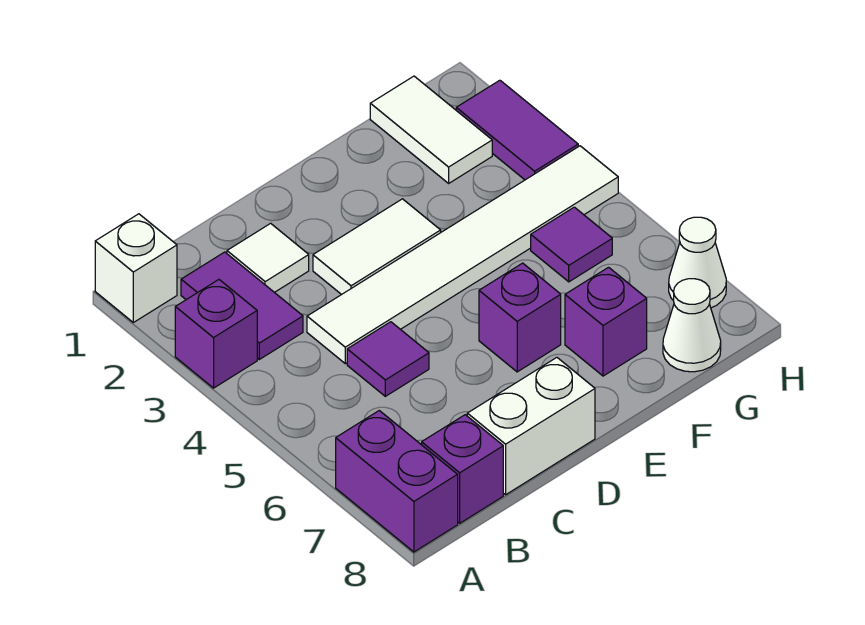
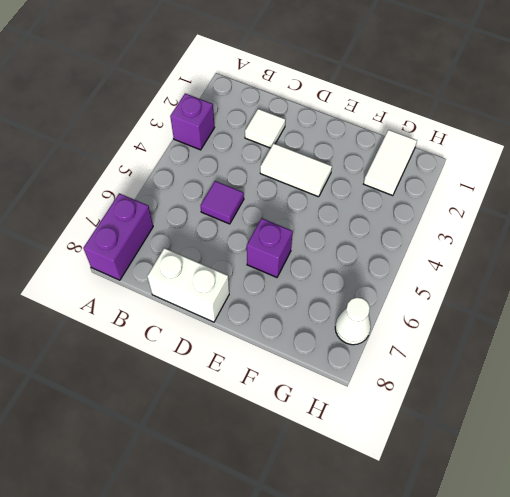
none -> white 1x1 brick [95,214,177,322]
none -> purple 1x2 tile [181,252,303,359]
none -> purple 1x1 brick [422,415,503,523]

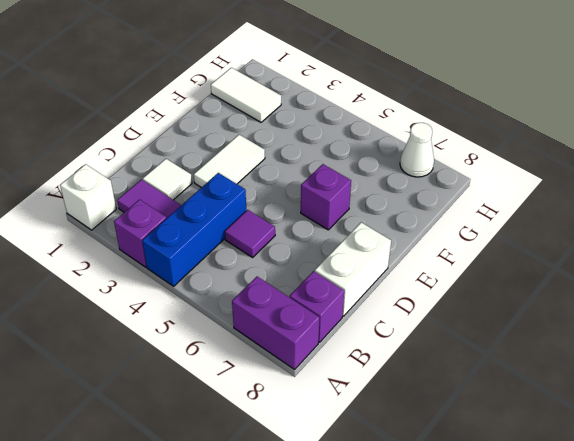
blue 1x3 brick [142,173,246,286] -> white 1x6 tile [307,146,618,364]
none -> purple 1x1 brick [565,267,647,376]
none -> purple 1x1 tile [531,207,612,282]
none -> white 1x1 cone [663,279,721,372]

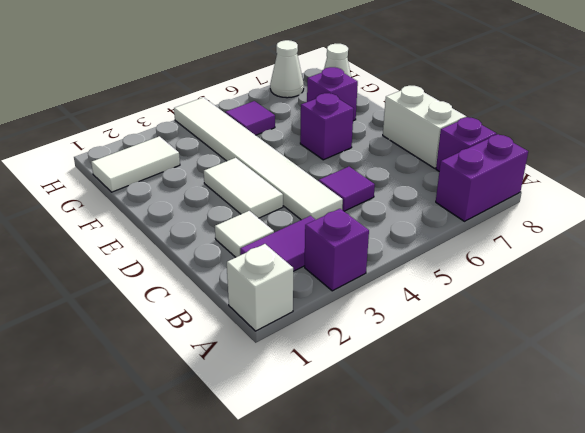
none -> purple 1x2 tile [456,80,578,180]

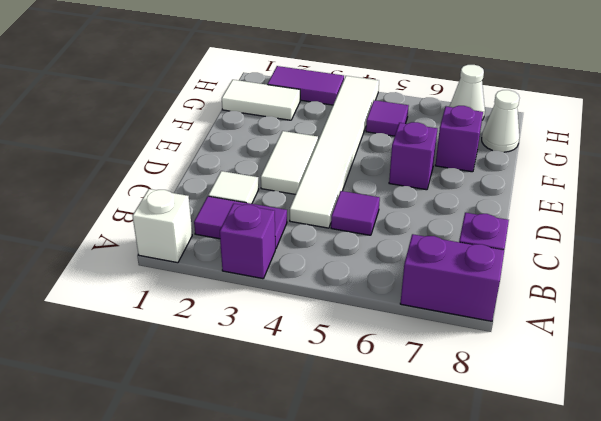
none -> white 1x2 brick [467,358,595,495]

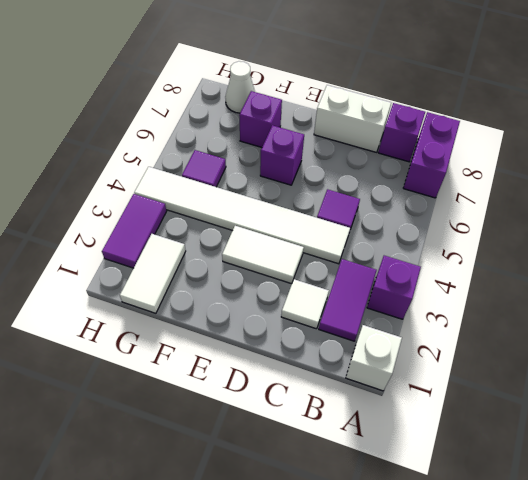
none -> white 1x1 cone [669,217,726,308]

